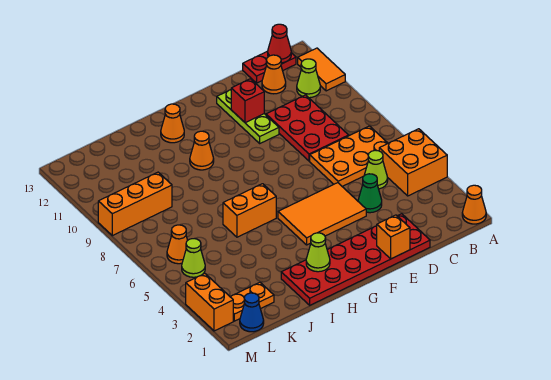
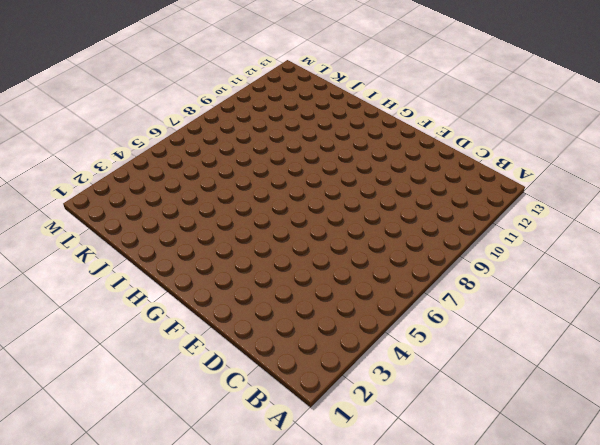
none -> orange 1x1 cone [462,185,486,224]
none -> orange 2x2 brick [379,129,447,196]
none -> orange 1x2 tile [298,48,345,91]

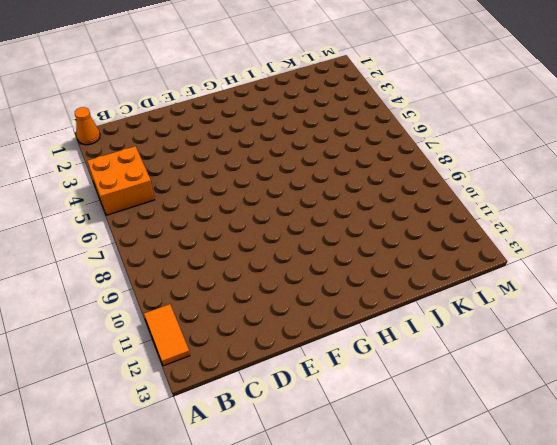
none -> orange 2x3 plate [310,126,388,186]
none -> lime 1x1 cone [297,59,320,98]
none -> red 1x2 plate [243,51,296,83]

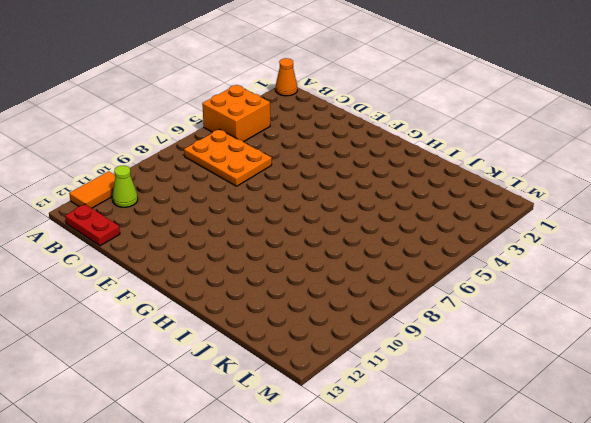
none -> lime 1x1 cone [364,150,388,189]
none -> red 2x3 plate [266,95,349,161]
none -> orange 1x1 cone [262,55,286,94]

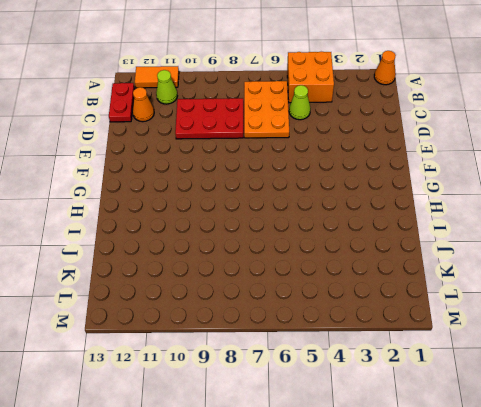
none -> red 2x6 plate [281,214,430,305]
none -> green 1x1 cone [358,174,382,213]
none -> orange 2x3 tile [278,183,366,245]

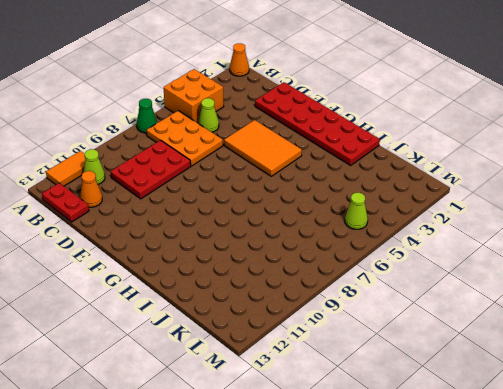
green 1x1 cone [137,99,157,133] -> green 1x1 cone moved to [358,174,382,213]
none -> lime 1x3 plate [217,90,279,143]
none -> orange 1x2 brick [223,184,276,237]
none -> orange 1x1 cone [190,131,214,170]

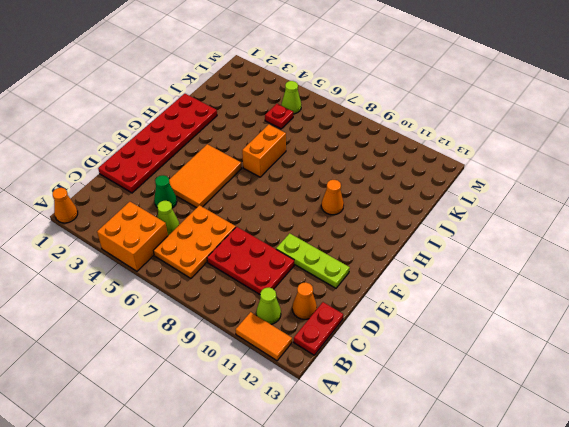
red 1x1 plate [265,104,293,129] -> none
none -> orange 1x1 cone [161,104,184,143]
none -> orange 1x2 plate [230,282,274,321]
none -> orange 1x3 brick [98,172,172,236]

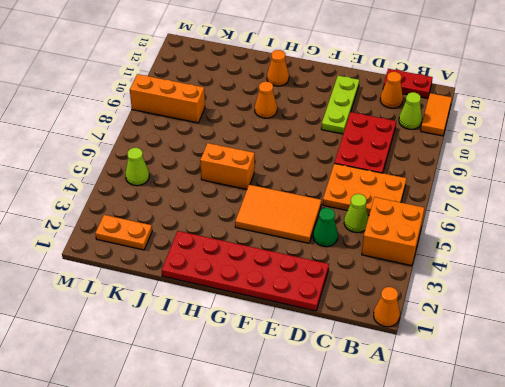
none -> blue 1x1 cone [240,293,264,332]
none -> orange 1x1 cone [167,225,188,264]
none -> orange 1x2 brick [186,274,233,331]

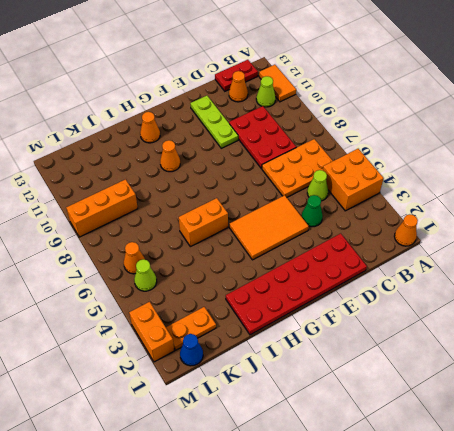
none -> red 1x1 cone [268,24,291,63]
none -> orange 1x1 brick [377,215,410,259]
none -> red 1x1 brick [231,79,264,123]

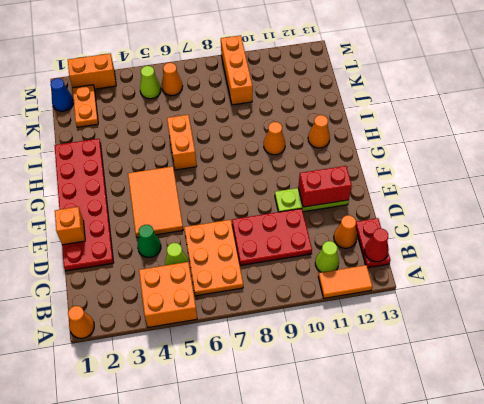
red 1x2 brick [298,166,352,207] -> red 1x1 brick [231,79,264,123]
none -> lime 1x1 cone [306,233,330,272]

